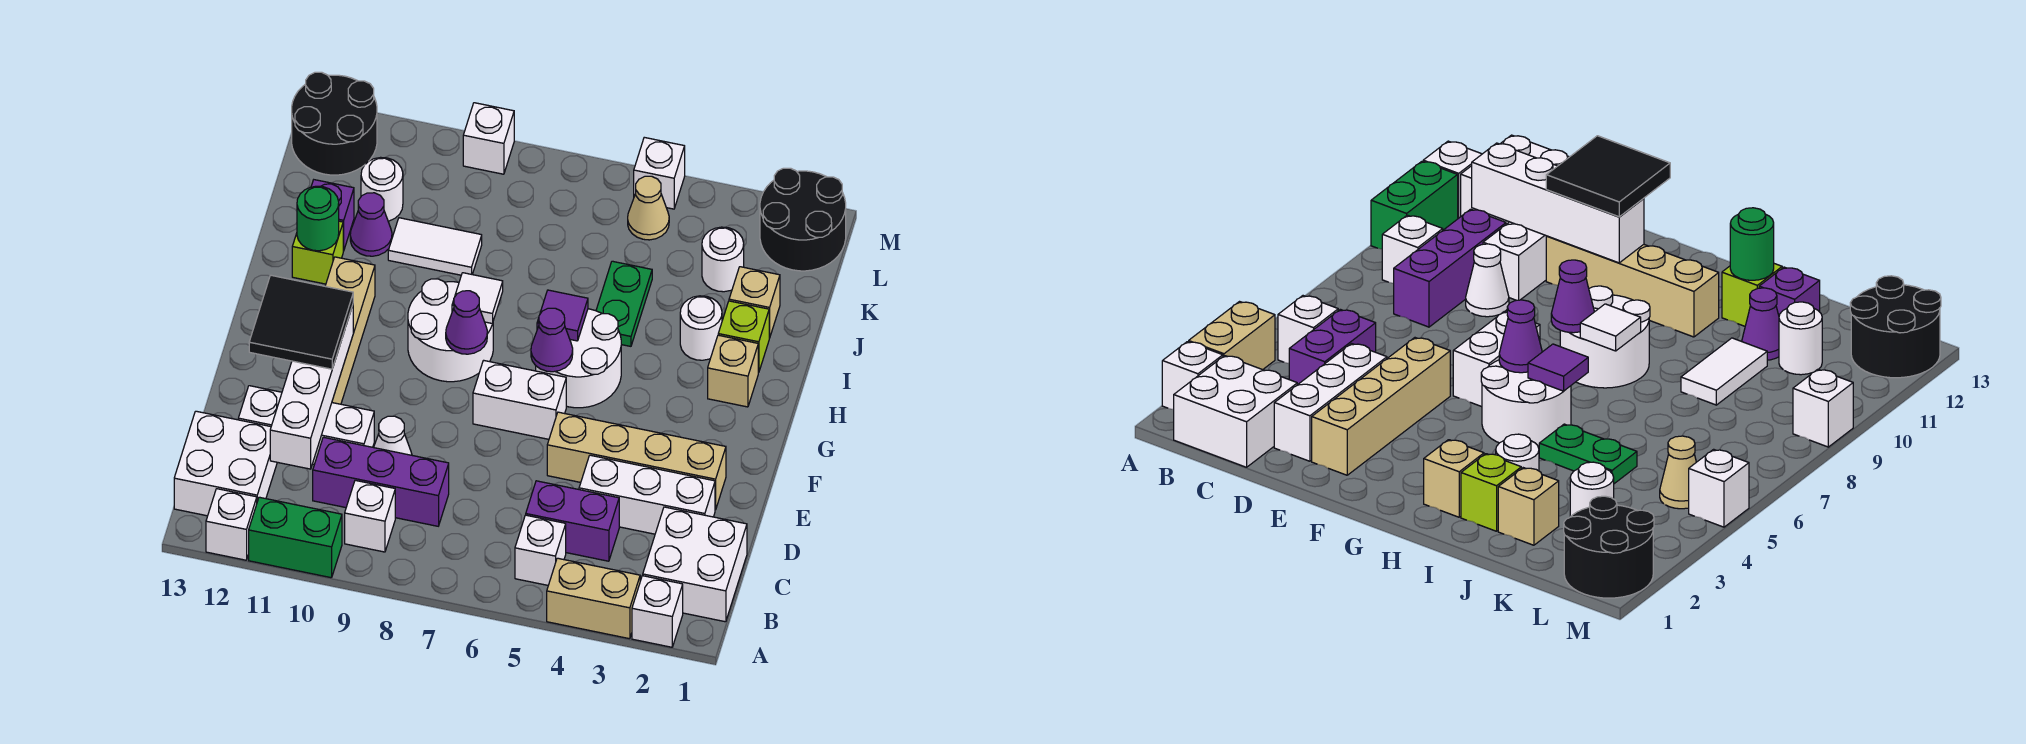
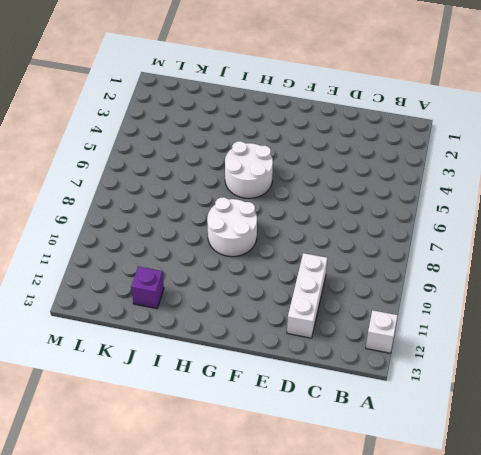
none -> white 1x1 brick [632,576,683,647]
none -> tan 1x2 brick [547,558,640,639]
none -> green 1x2 brick [249,497,342,578]
none -> white 2x2 brick [643,507,747,622]

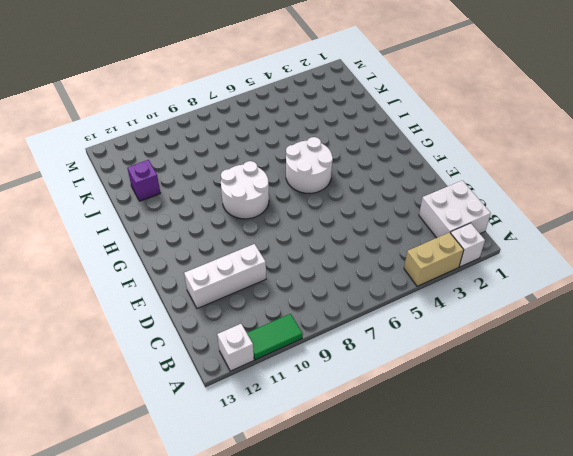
green 1x2 tile [247,314,303,360] -> green 1x2 brick [249,497,342,578]
none -> white 1x1 brick [515,515,566,585]
none -> white 1x1 brick [345,480,395,552]
none -> white 2x2 brick [174,411,277,516]
none -> purple 1x2 brick [526,481,619,561]

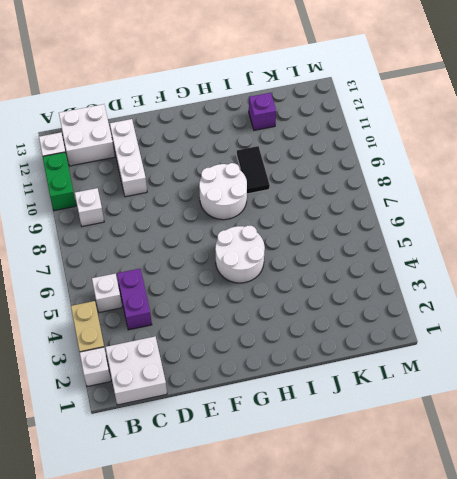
black 1x2 tile [237,146,270,194] -> none
none -> purple 1x3 brick [313,437,449,526]
none -> white 1x3 brick [579,455,715,534]
none -> white 1x1 cone [374,416,412,455]
none -> tan 1x4 brick [547,412,726,510]

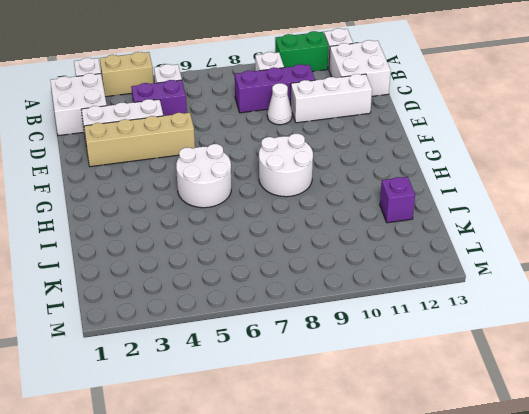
none -> tan 1x4 brick [325,257,375,404]
none -> white 1x2 brick [473,360,566,439]
none -> tan 1x1 brick [708,335,758,407]
none -> lime 1x1 brick [718,301,769,373]

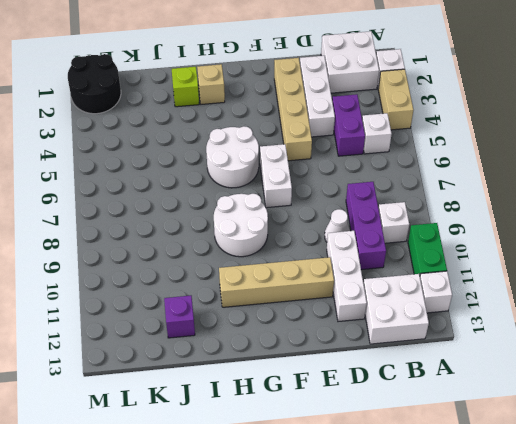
none -> white 1x1 round brick [680,296,722,360]
none -> green 1x2 plate [596,261,652,346]
none -> lime 1x1 brick [292,221,343,284]
none -> tan 1x1 brick [729,267,780,338]

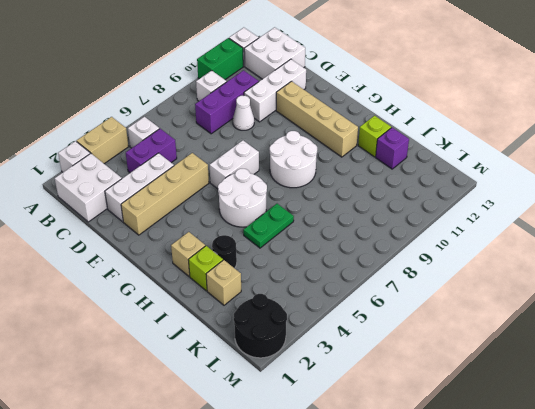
black 1x1 round brick [212,235,237,268] -> white 1x1 round brick [680,296,722,360]
green 1x2 plate [243,204,294,248] -> green 1x2 plate turned to [596,261,652,346]
none -> white 1x2 tile [388,218,482,275]
none -> purple 1x1 cone [350,193,392,256]
none -> white 1x1 round brick [702,227,744,292]
none -> white 1x1 round brick [361,157,403,221]

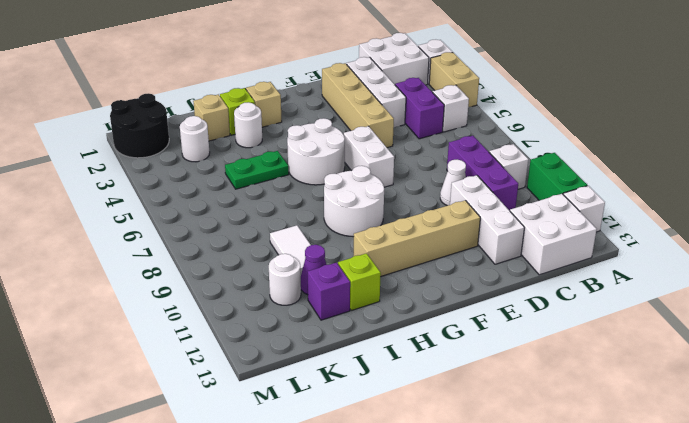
none -> tan 1x1 cone [628,176,669,240]
none -> black 2x2 round brick [292,72,377,175]
none -> white 1x1 brick [634,137,685,209]
none -> white 1x1 brick [463,103,514,174]

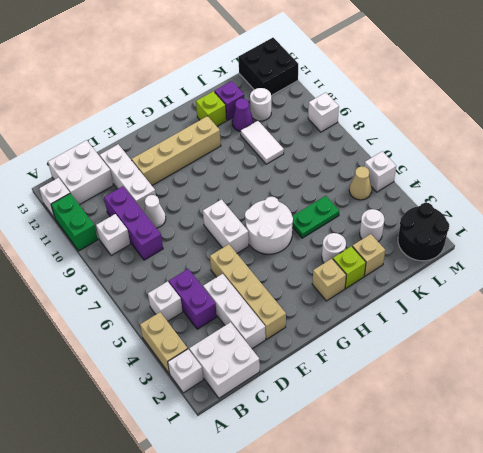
black 2x2 brick [238,38,298,96] -> black 2x2 round brick [292,72,377,175]
none -> white 2x2 round brick [408,279,493,382]
none -> white 1x4 brick [270,305,353,469]
none -> purple 1x1 cone [531,308,573,372]
none -> purple 1x1 cone [446,291,487,354]

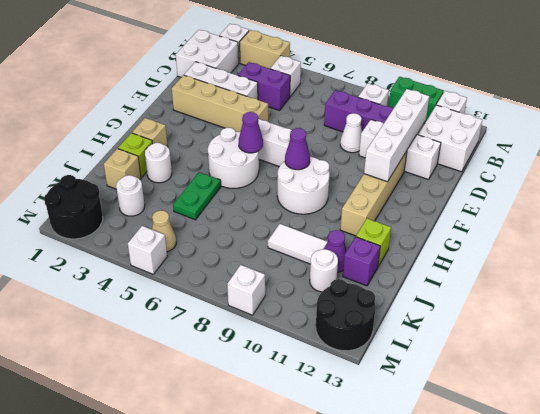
none -> purple 1x1 tile [537,290,588,341]
none -> white 1x1 tile [452,273,503,324]
none -> green 1x1 round brick [297,186,339,251]
none -> black 2x2 tile [249,275,353,369]

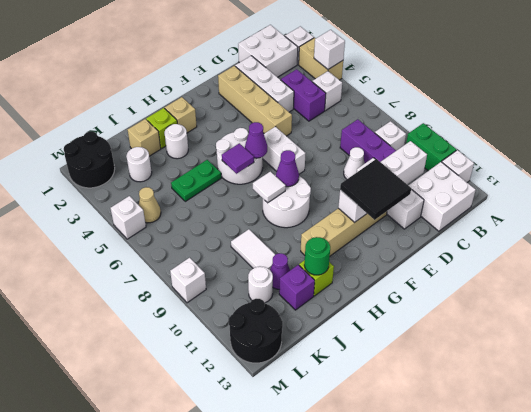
white 1x1 brick [314,30,345,69] -> none

